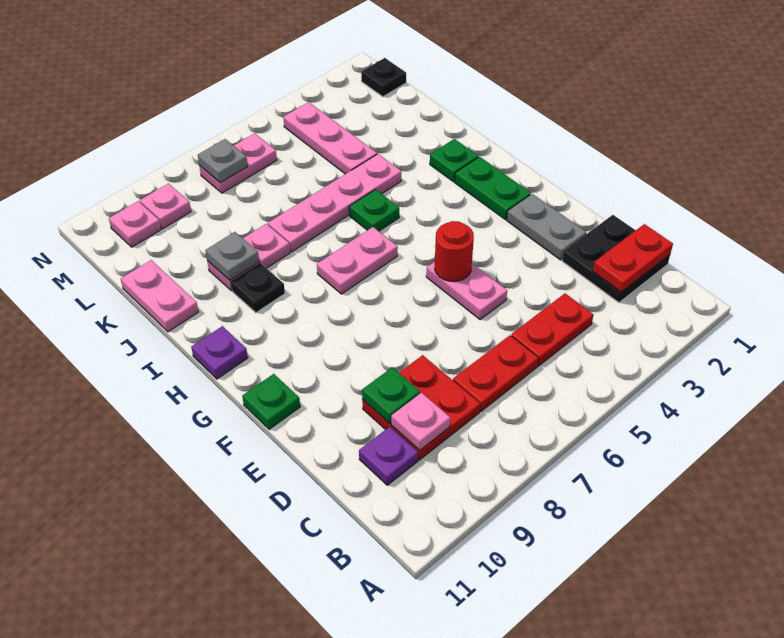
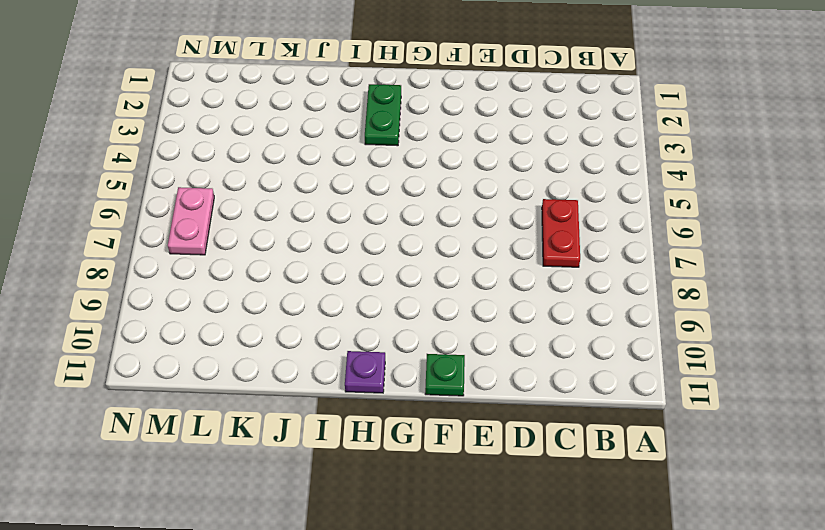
green 1x2 plate [365,84,401,146] -> green 1x2 plate turned to [455,157,531,220]
none -> black 2x2 plate [562,215,670,302]
none -> red 1x2 plate [511,293,593,366]
none -> red 2x2 plate [362,355,480,460]

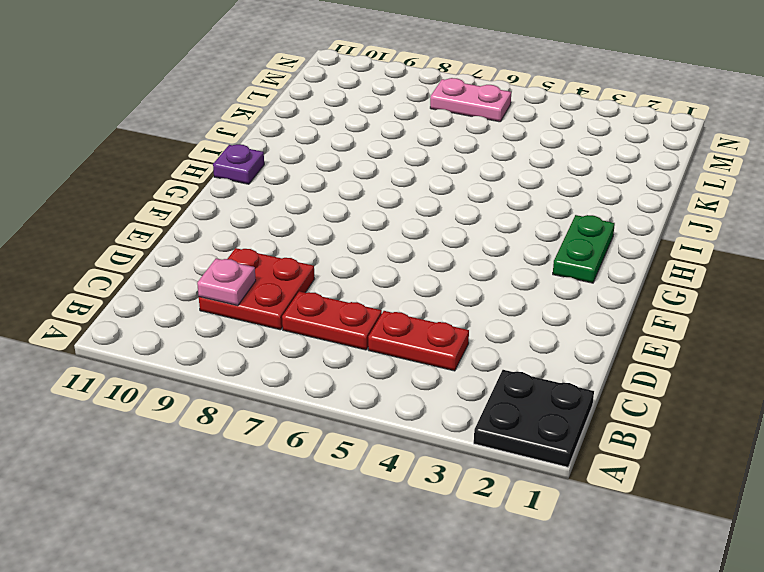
black 2x2 plate [474,370,594,467] -> black 2x2 plate moved to [562,215,670,302]
none -> purple 1x1 plate [359,427,418,485]
none -> grey 1x2 plate [507,194,586,260]
none -> pink 1x2 plate [426,262,507,320]

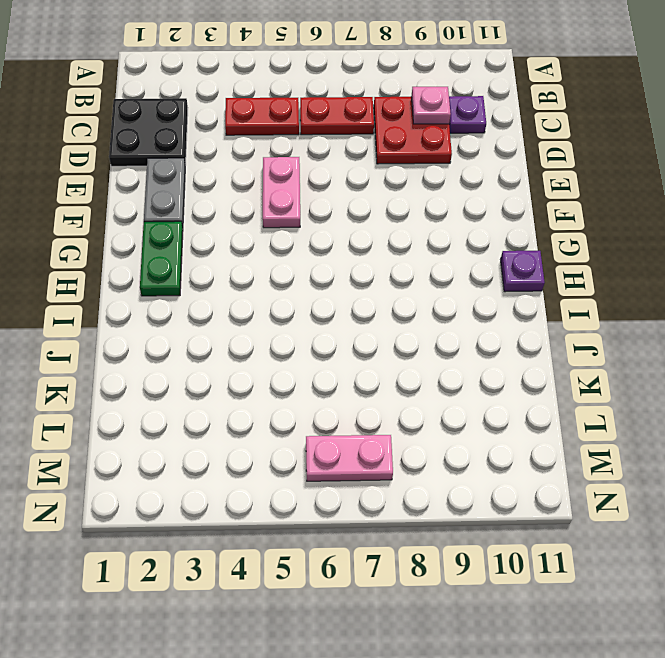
none -> green 1x1 plate [242,374,300,429]
none -> pink 1x2 plate [317,227,398,294]
none -> green 1x1 plate [430,139,478,182]

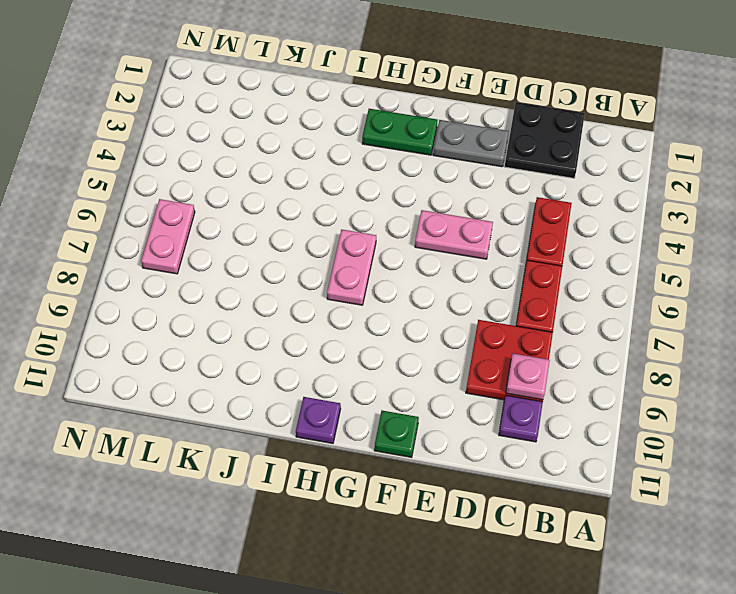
none -> green 1x1 plate [430,139,478,182]
none -> green 1x1 plate [349,189,399,231]
none -> black 1x1 plate [231,263,285,313]

